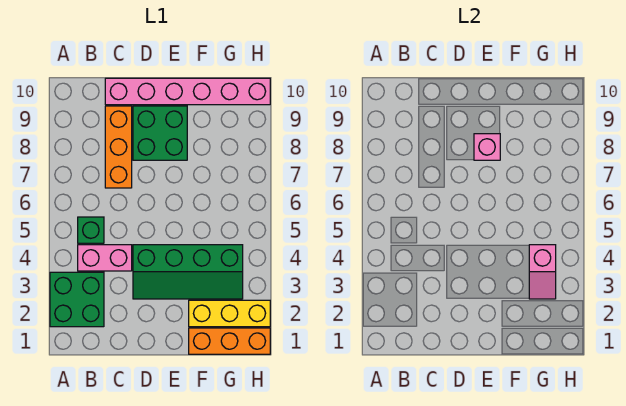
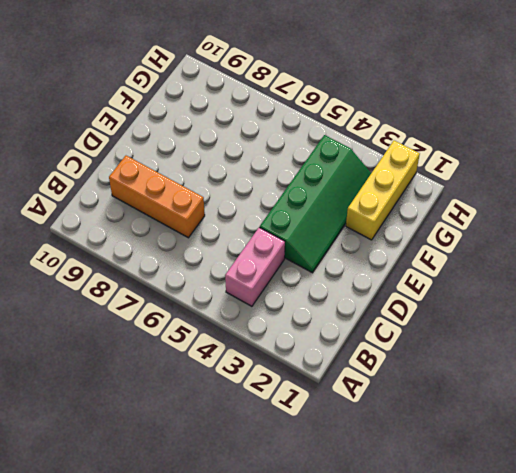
none -> green 2x2 brick [50,272,104,327]
none -> green 1x1 brick [78,217,104,243]

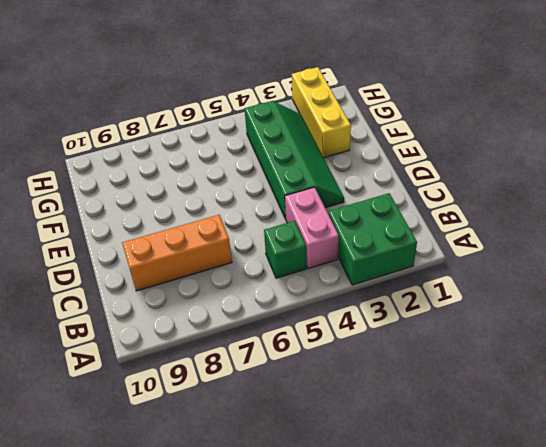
none -> pink 1x6 brick [105,78,270,105]
none -> green 2x2 brick [133,106,187,160]

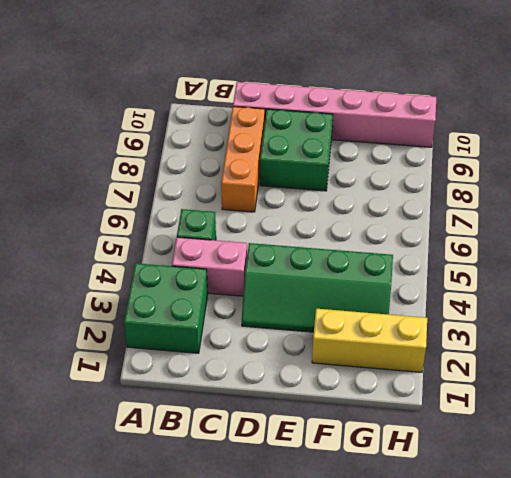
none -> orange 1x3 brick [189,328,270,354]
none -> pink 1x1 brick [474,134,500,160]

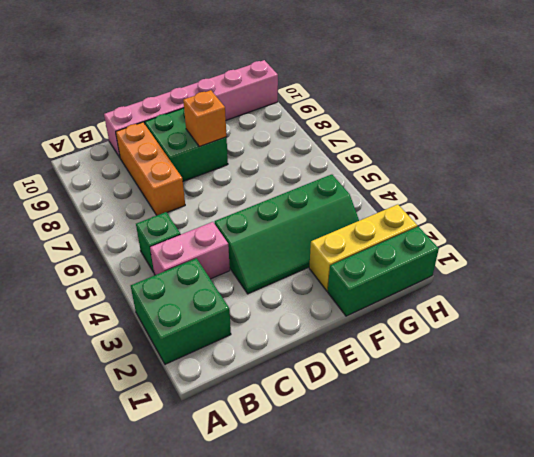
orange 1x1 brick [183,90,226,147] -> pink 1x1 brick [474,134,500,160]
green 1x3 brick [328,226,439,316] -> orange 1x3 brick [189,328,270,354]
none -> pink 1x2 slope [529,245,556,299]

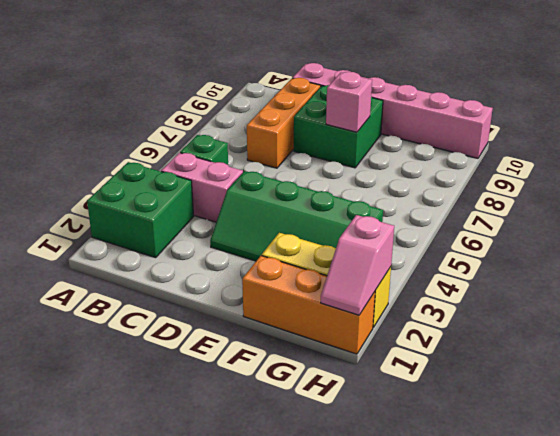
pink 1x2 slope [321,215,394,315] -> pink 1x2 slope moved to [529,245,556,299]

